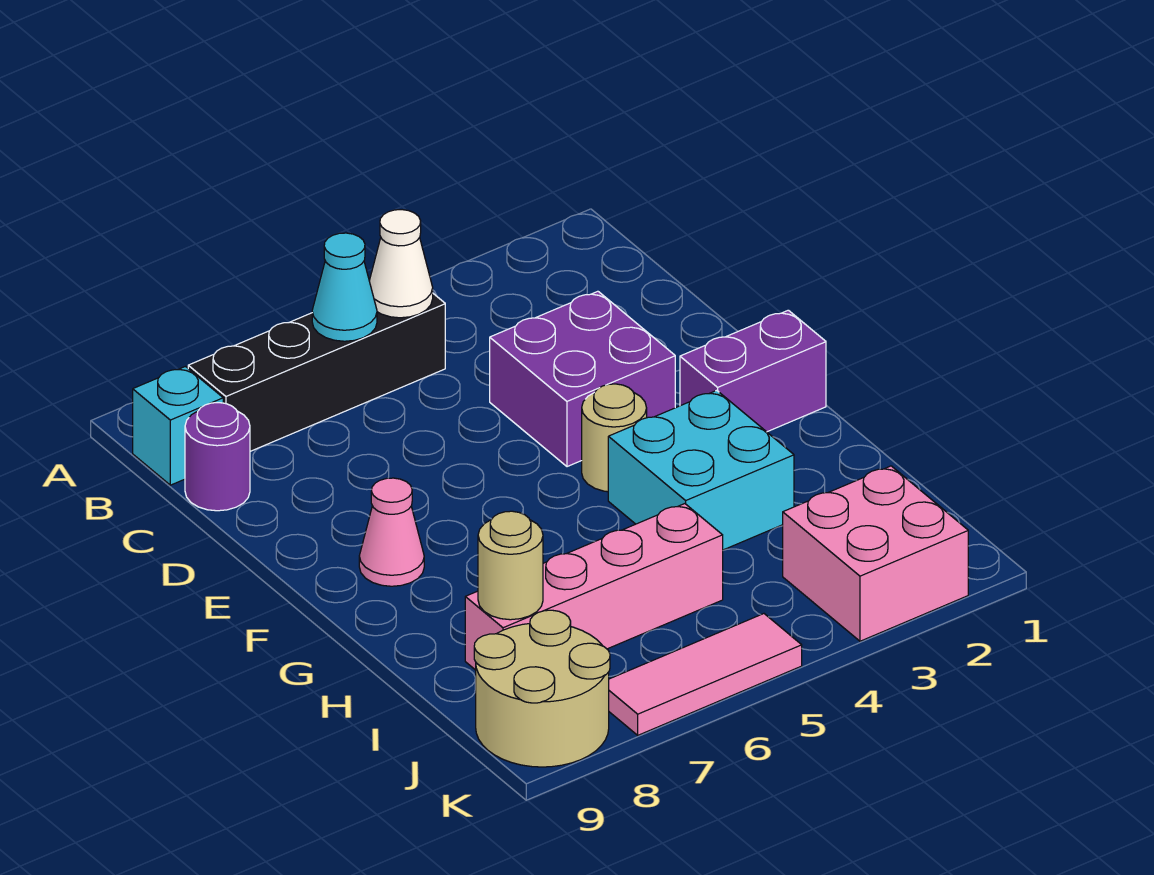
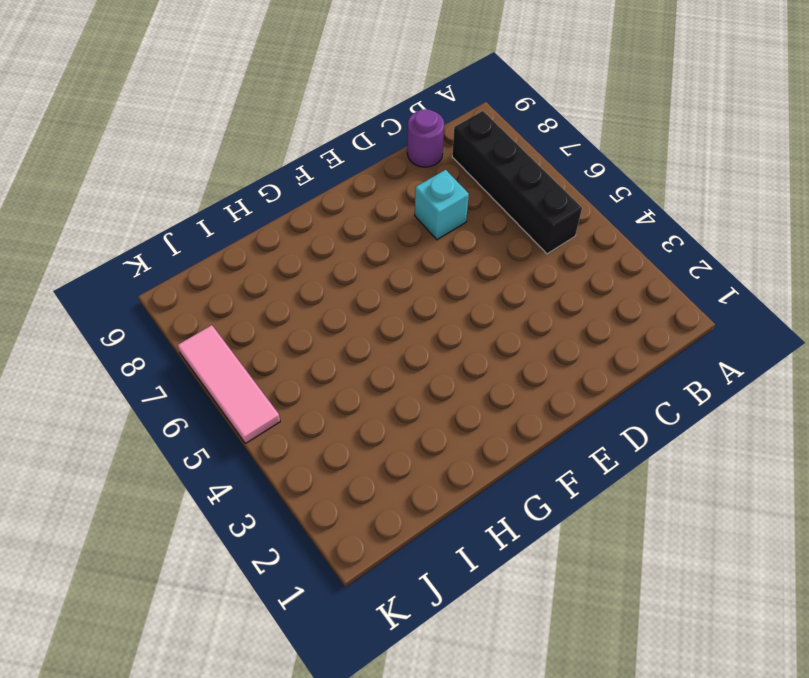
cyan 1x1 brick [415,170,469,240] -> cyan 1x1 brick moved to [133,367,223,485]
none -> purple 2x2 brick [490,291,675,467]
none -> purple 1x2 brick [680,310,826,432]
none -> tan 1x1 round brick [582,384,647,492]

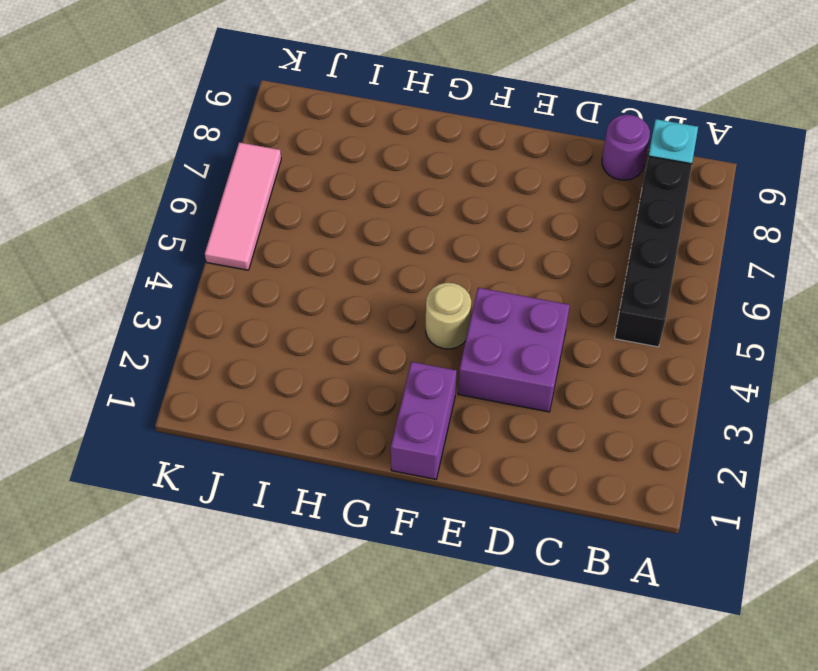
none -> pink 1x1 cone [359,478,424,586]
none -> cyan 2x2 brick [608,390,794,550]
none -> pink 1x4 brick [465,504,723,670]

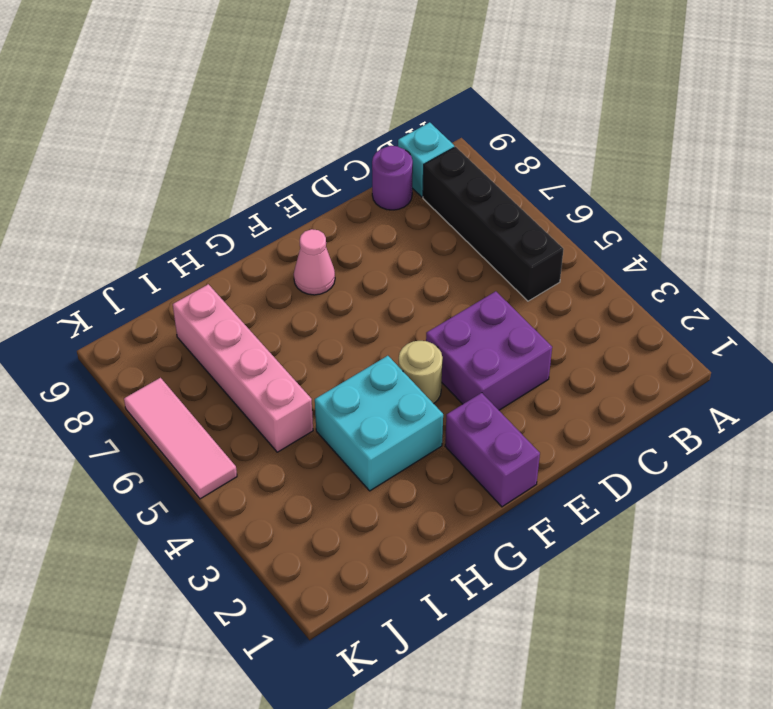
none -> pink 2x2 brick [783,466,968,641]
none -> tan 2x2 round brick [474,610,610,767]
none -> white 1x1 cone [369,210,433,318]

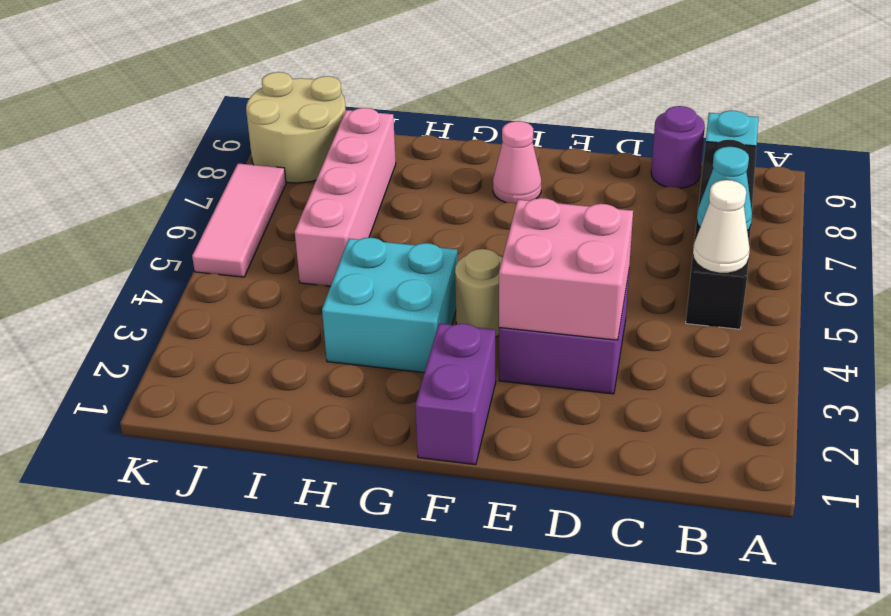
pink 2x2 brick [499,198,633,340] -> pink 2x2 brick moved to [783,466,968,641]
none -> tan 1x1 round brick [478,511,543,620]

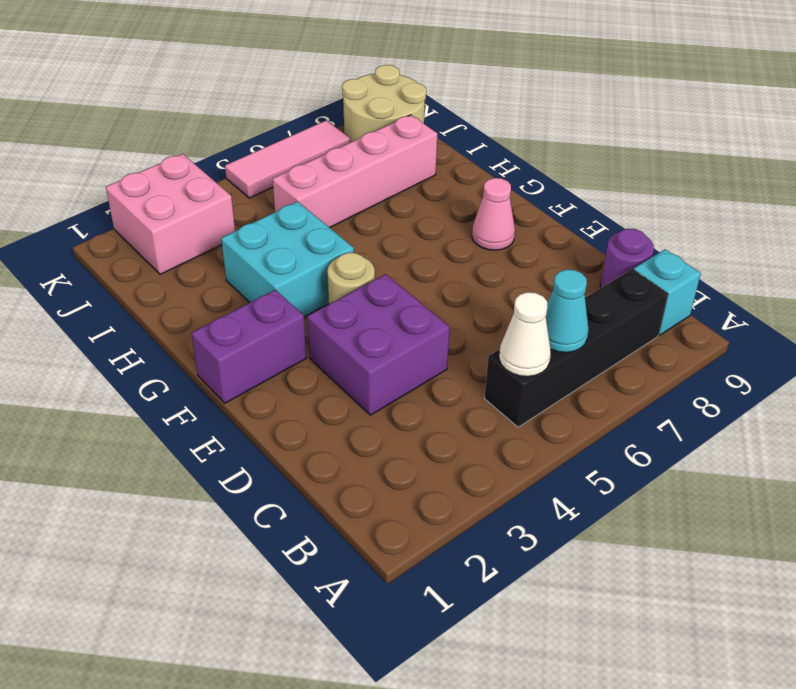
none -> tan 1x1 round brick [478,511,543,620]

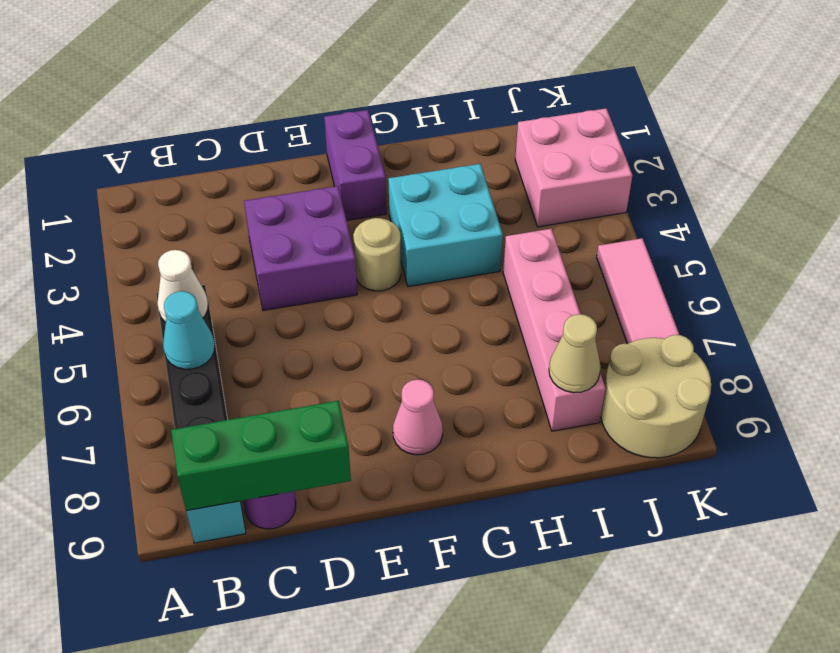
green 1x3 brick [171,401,351,511] -> none
tan 1x1 cone [549,314,601,393] -> tan 1x1 round brick [478,511,543,620]

